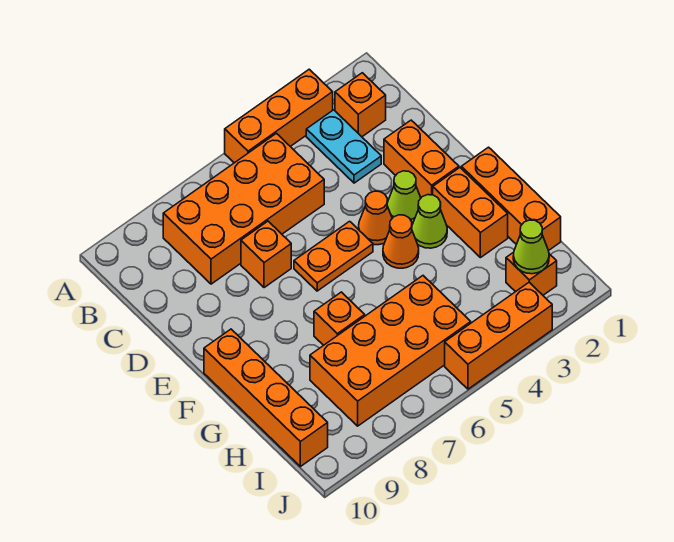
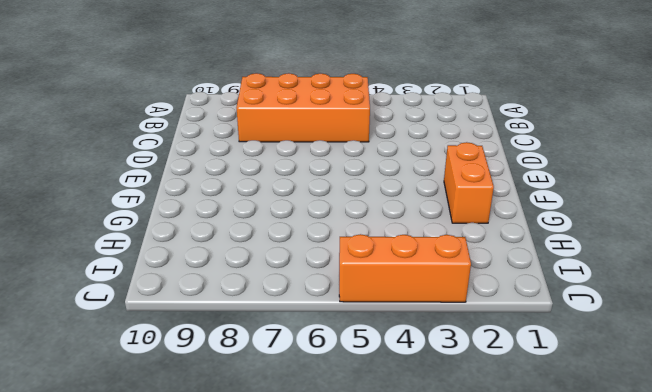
none -> orange 1x3 brick [225,69,333,163]
none -> orange 1x1 brick [335,73,386,137]
none -> cyan 1x2 plate [306,110,381,183]

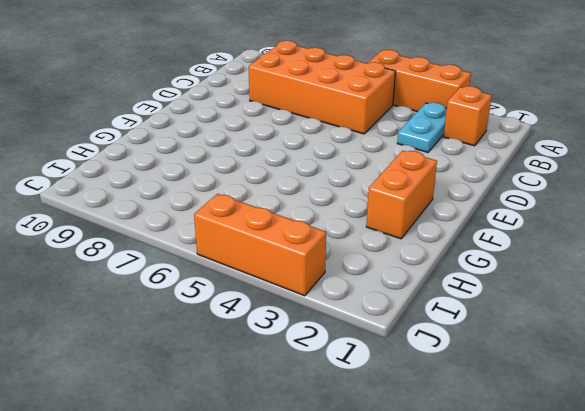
none -> orange 1x2 brick [384,120,459,198]
none -> orange 1x1 brick [241,221,291,288]
none -> lime 1x1 cone [387,171,421,223]

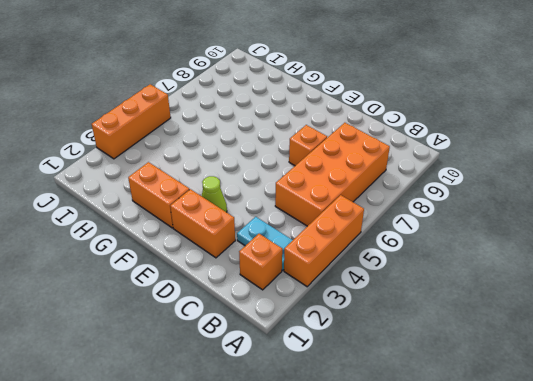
none -> orange 1x1 cone [359,191,392,245]
none -> orange 1x2 plate [294,221,373,291]
none -> orange 1x3 brick [461,147,561,251]

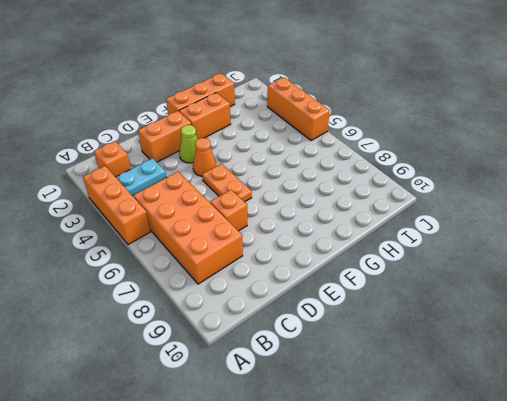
none -> lime 1x1 cone [412,195,447,248]
none -> orange 1x1 cone [383,215,419,268]
none -> orange 1x4 brick [204,329,328,467]

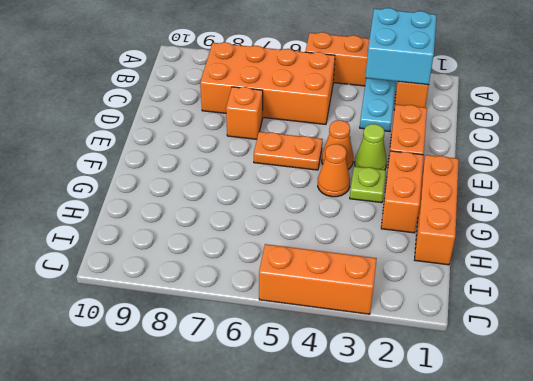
cyan 2x2 brick [365,8,437,85] -> none
lime 1x1 plate [350,166,386,203] -> lime 1x1 cone [412,195,447,248]
none -> orange 1x4 brick [204,329,328,467]
none -> orange 1x1 brick [314,292,365,345]
none -> orange 2x4 brick [310,276,471,426]

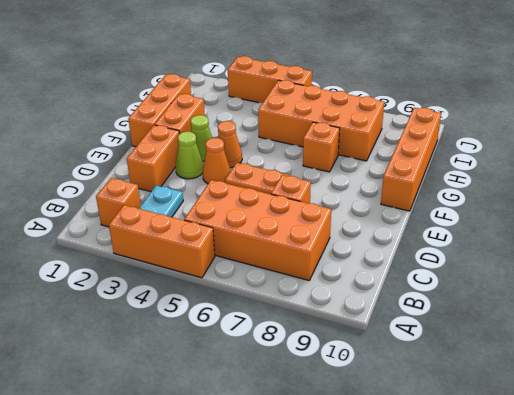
none -> orange 1x1 brick [506,252,557,295]
none -> lime 1x1 cone [513,220,549,274]

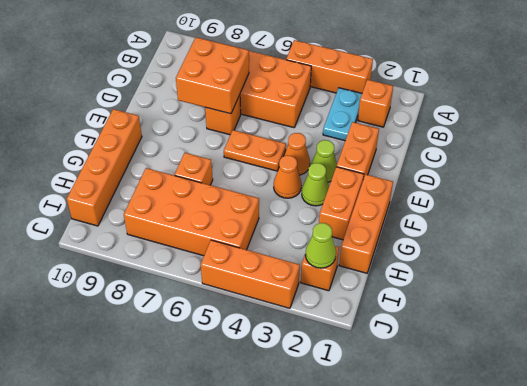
orange 2x2 brick [176,37,249,114] -> none

